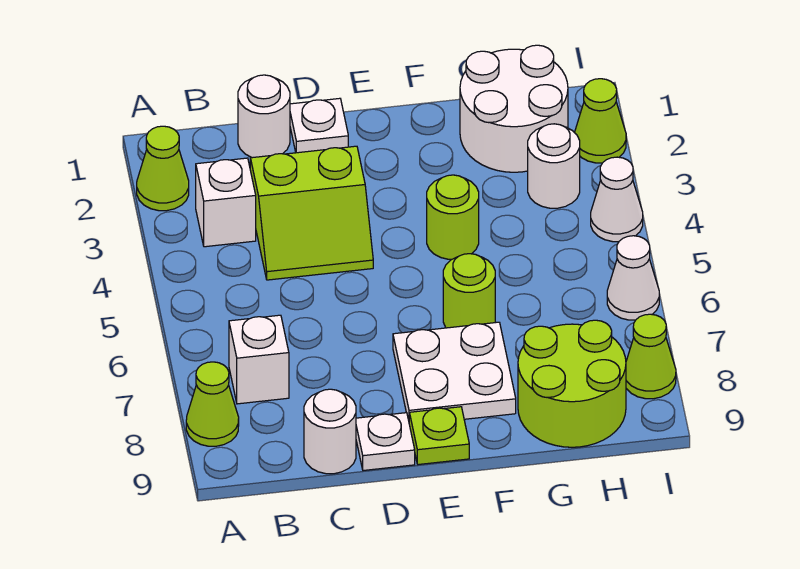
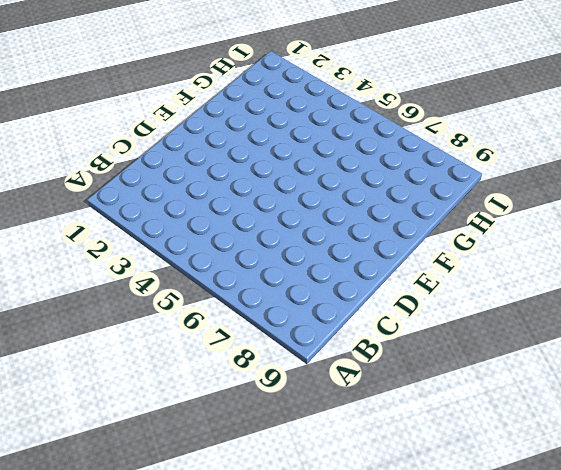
none -> lime 1x1 cone [137,126,189,211]
none -> lime 1x1 cone [186,362,239,446]
none -> white 1x1 brick [196,158,256,247]

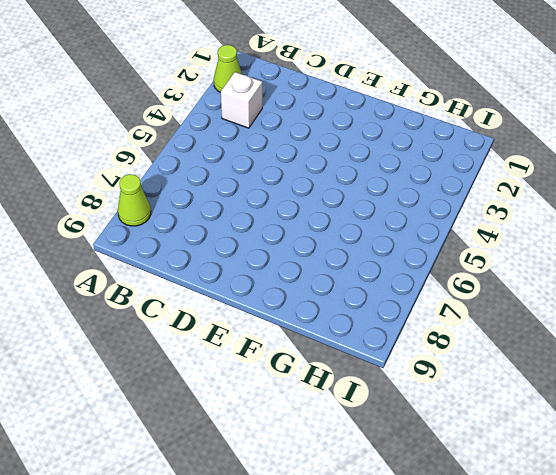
none -> white 1x1 brick [229,315,289,404]
none -> white 1x1 round brick [238,75,290,158]
none -> lime 2x2 slope [250,146,373,280]

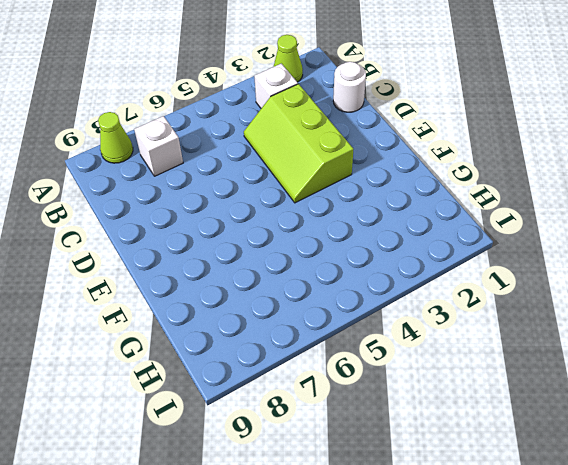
lime 2x3 slope [244,84,353,203] -> lime 2x2 slope [250,146,373,280]
none -> white 1x1 round brick [304,389,356,474]
none -> white 1x1 plate [290,98,348,153]
none -> white 1x1 plate [356,413,415,471]

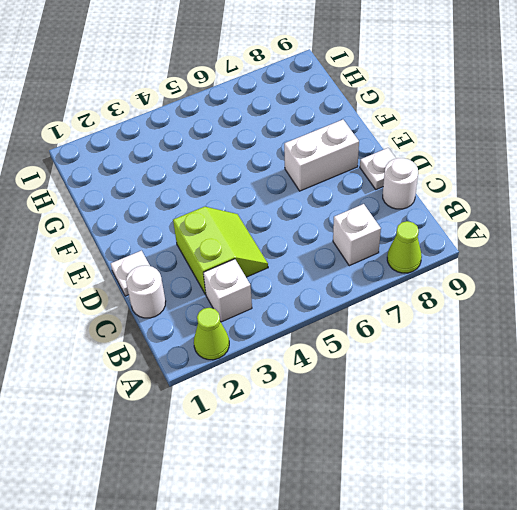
white 1x2 brick [284,120,359,191] -> white 2x2 plate [393,322,516,420]
none -> lime 1x1 plate [409,407,469,465]
none -> lime 1x1 round brick [427,175,479,259]
none -> lime 1x1 round brick [443,254,495,328]

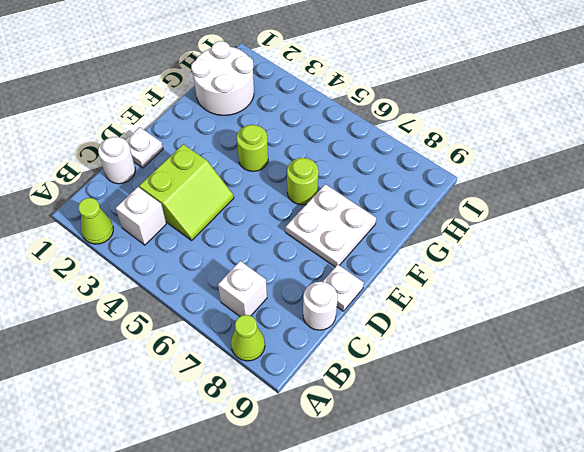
none -> lime 1x1 plate [409,407,469,465]
none -> lime 2x2 round brick [518,320,626,447]
none -> white 1x1 round brick [528,124,580,208]

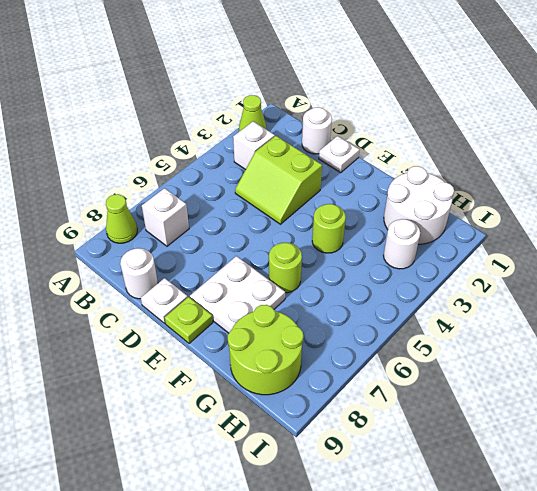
none -> lime 1x1 cone [575,79,626,163]
none -> white 1x1 cone [591,157,643,242]
none -> white 1x1 cone [607,236,659,320]

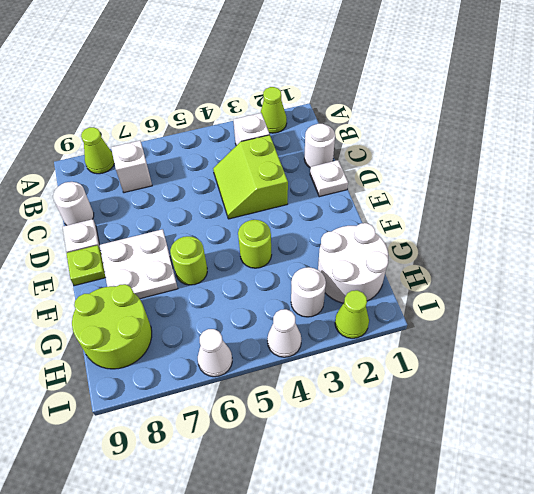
none -> lime 1x1 cone [626,314,676,399]

